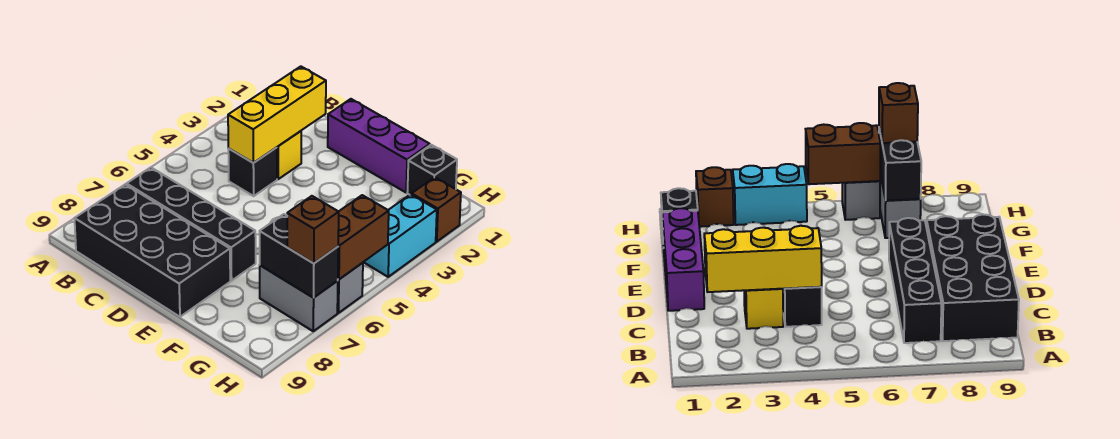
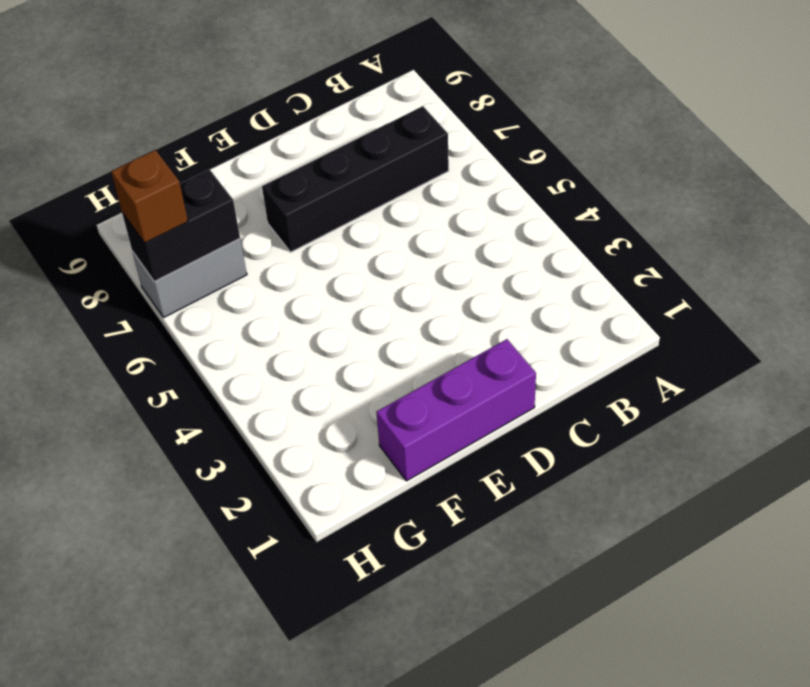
none -> black 2x4 brick [75,184,230,317]
none -> yellow 1x1 brick [277,131,301,179]
none -> black 1x1 brick [228,147,277,196]

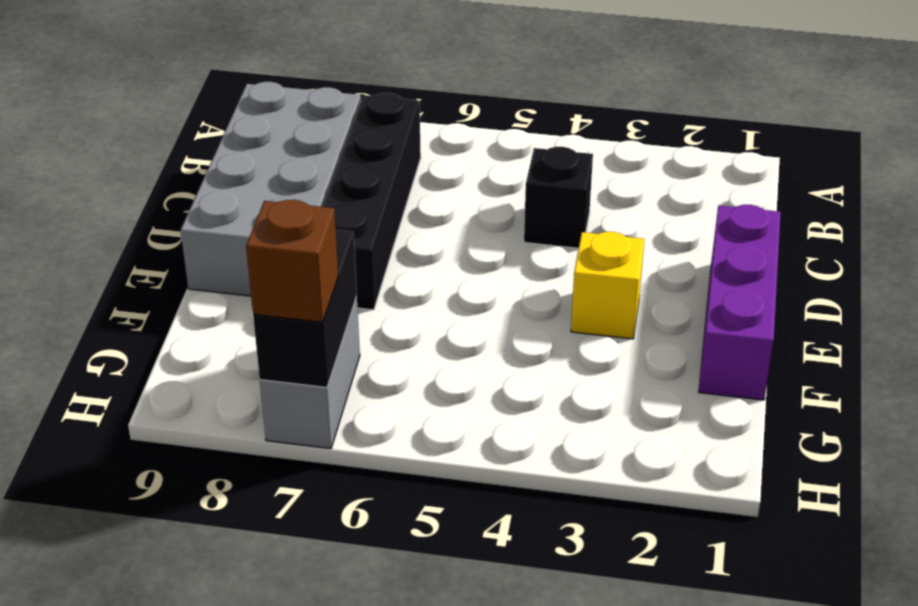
grey 2x4 brick [181,82,361,296] -> black 2x4 brick [75,184,230,317]
yellow 1x1 brick [571,232,644,339] -> yellow 1x1 brick moved to [277,131,301,179]
none -> black 1x1 brick [407,145,457,195]
none -> brown 1x1 brick [412,177,461,242]
none -> cyan 1x2 brick [364,194,437,277]

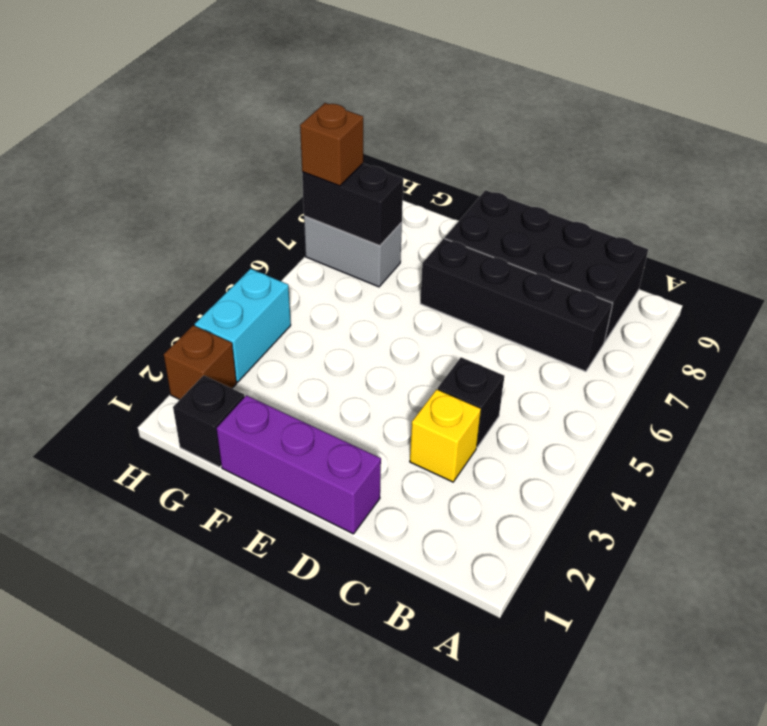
none -> grey 1x1 brick [337,263,363,313]
none -> yellow 1x3 brick [228,66,326,163]
none -> brown 1x2 brick [338,195,389,279]

